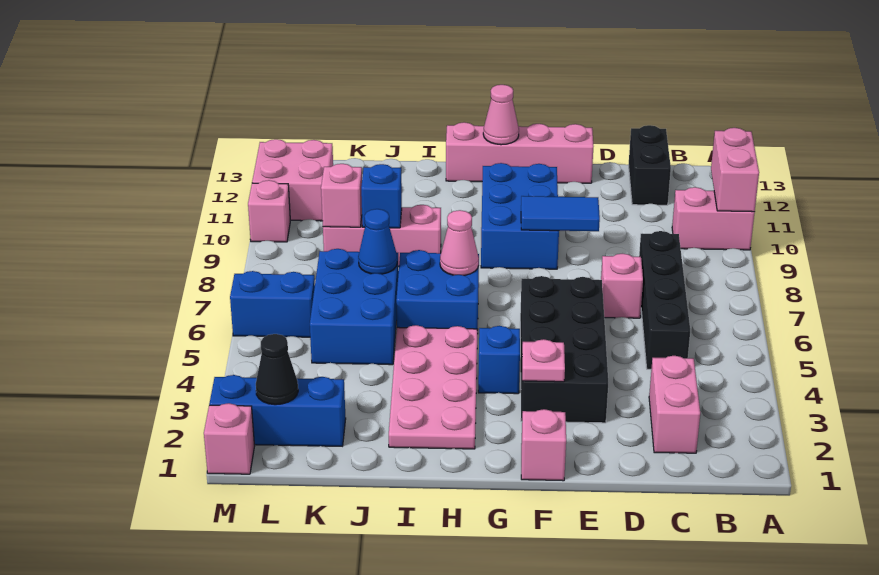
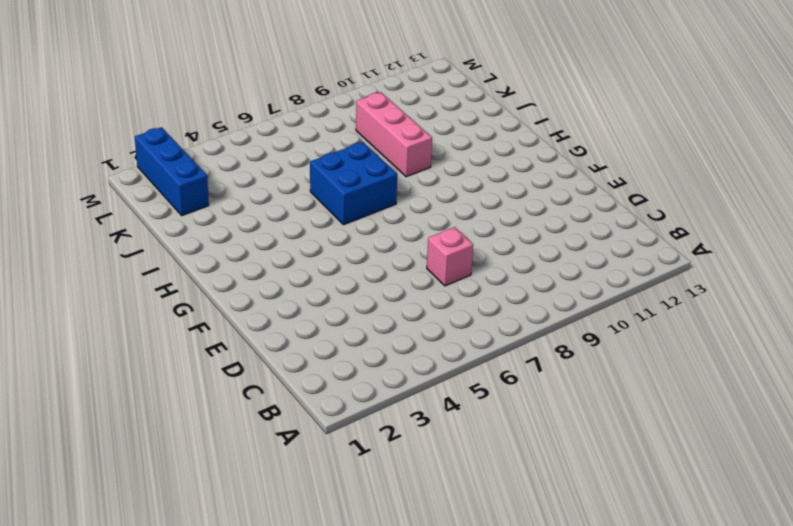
none -> pink 1x2 brick [672,187,755,250]
none -> pink 1x2 brick [649,356,700,453]
none -> black 1x4 brick [639,231,690,369]

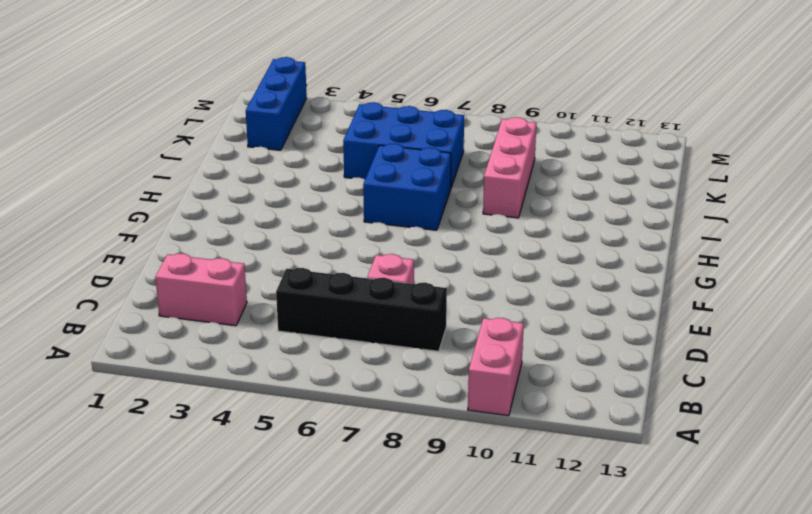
none -> black 1x2 brick [629,125,671,205]
none -> black 2x4 brick [520,276,608,423]
none -> pink 1x4 brick [446,122,593,183]

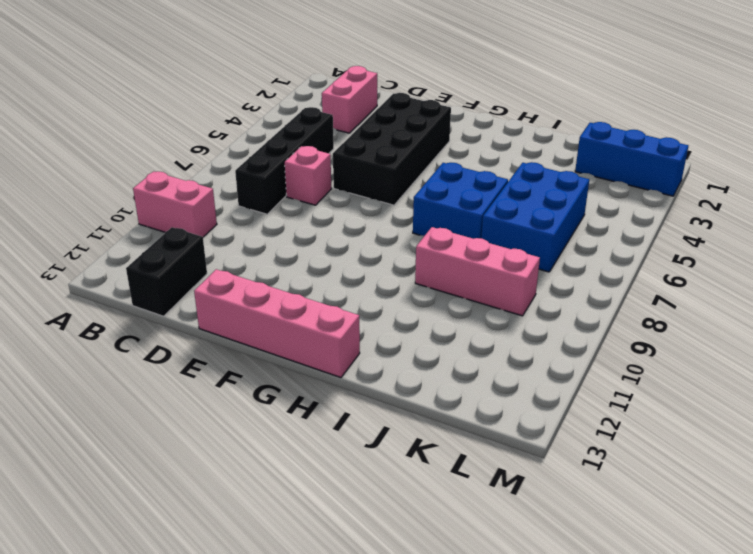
none -> pink 1x1 brick [521,409,566,481]
none -> blue 2x3 brick [481,163,559,269]
none -> blue 1x1 brick [478,326,520,394]

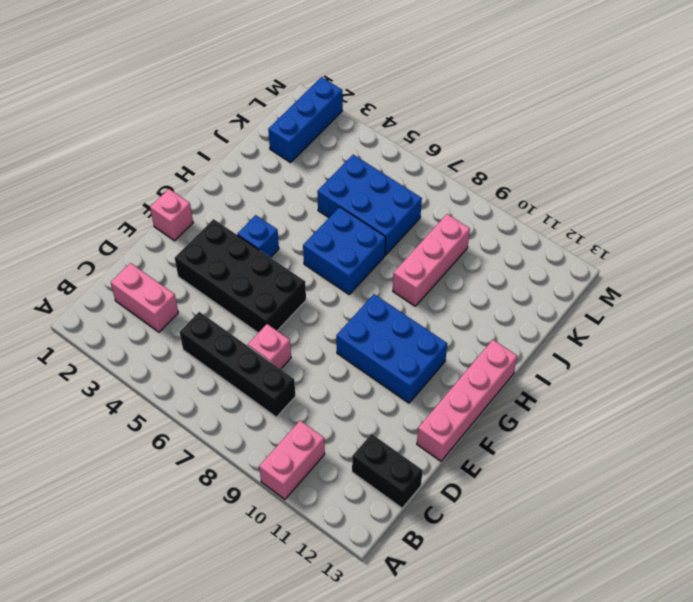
none -> pink 2x4 plate [389,325,478,449]
none -> blue 1x2 brick [230,271,315,337]
none -> pink 2x2 brick [252,139,333,221]

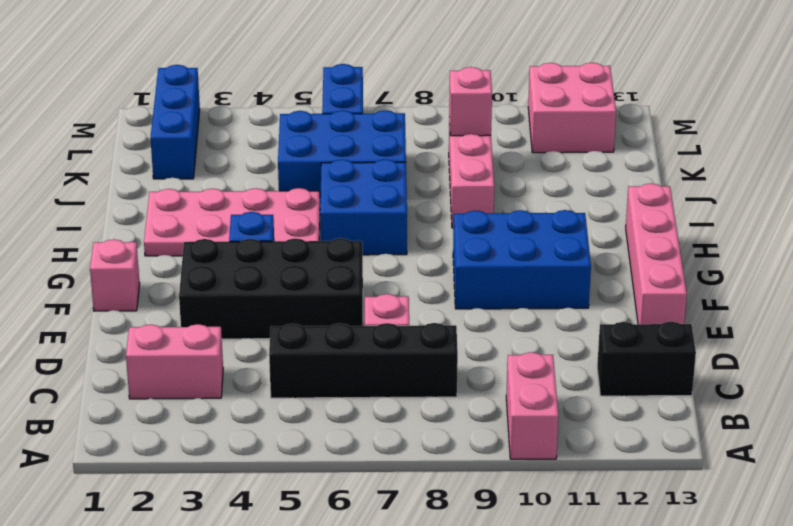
none -> pink 1x1 brick [204,403,255,474]
none -> pink 1x1 brick [248,180,290,242]
none -> pink 1x2 brick [711,128,759,212]

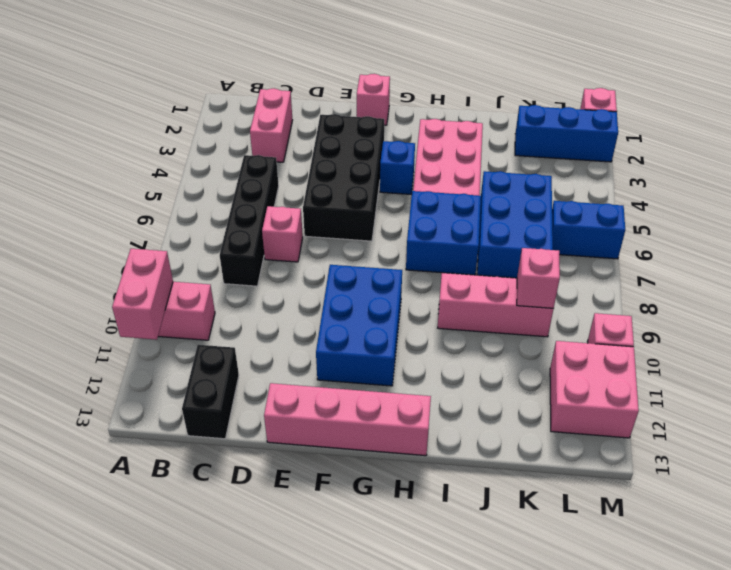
none -> blue 1x2 tile [521,196,600,231]
none -> pink 1x1 plate [522,339,565,382]
none -> pink 1x1 cone [483,85,519,145]

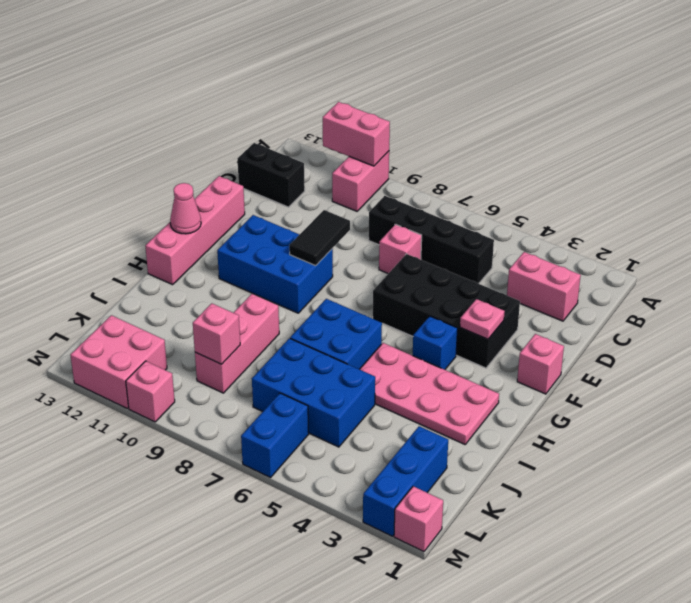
black 1x2 tile [289,210,350,266] -> blue 1x2 tile [521,196,600,231]
none -> pink 1x1 cone [440,210,479,275]
none -> blue 1x1 cone [358,209,397,274]
none -> blue 1x1 brick [361,164,402,228]

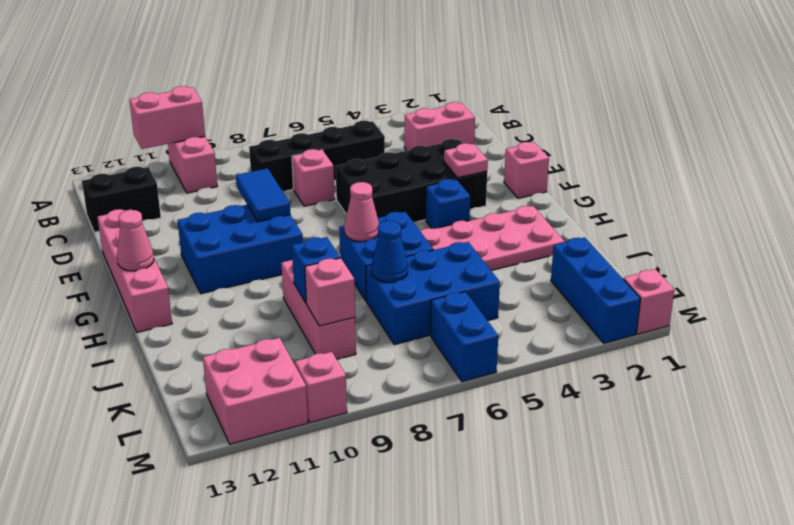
none -> black 1x1 cone [256,334,298,405]

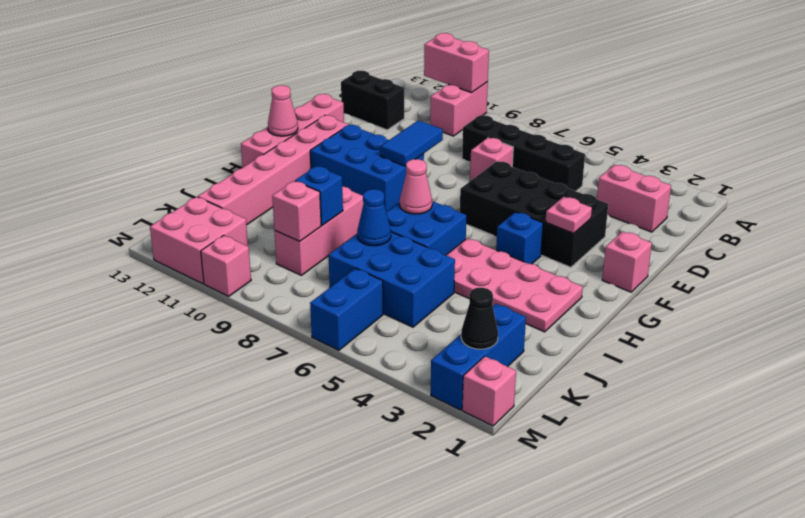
pink 1x6 brick [198,115,348,225] -> none

